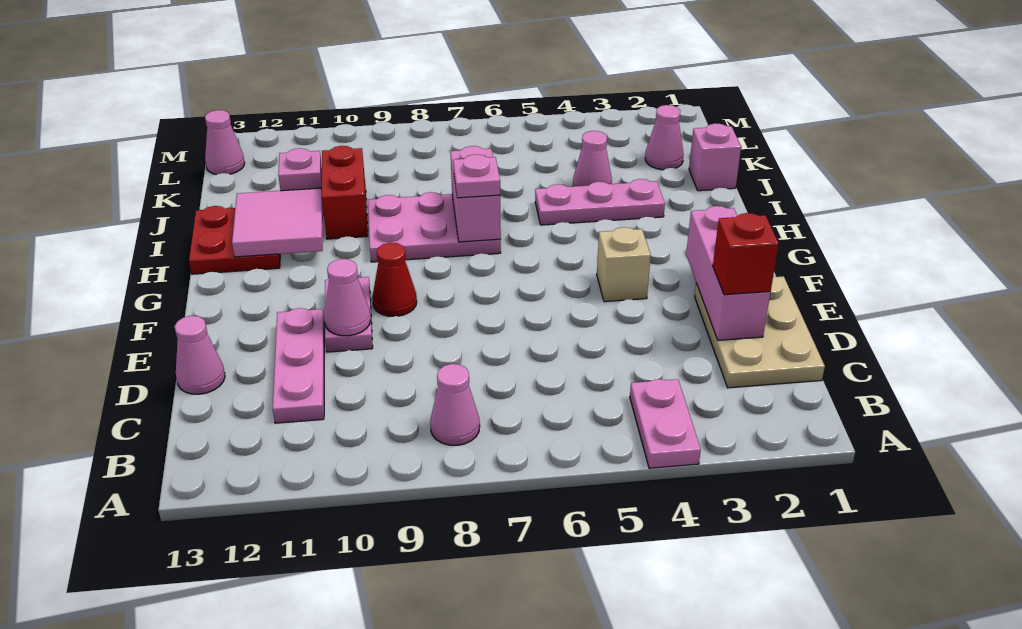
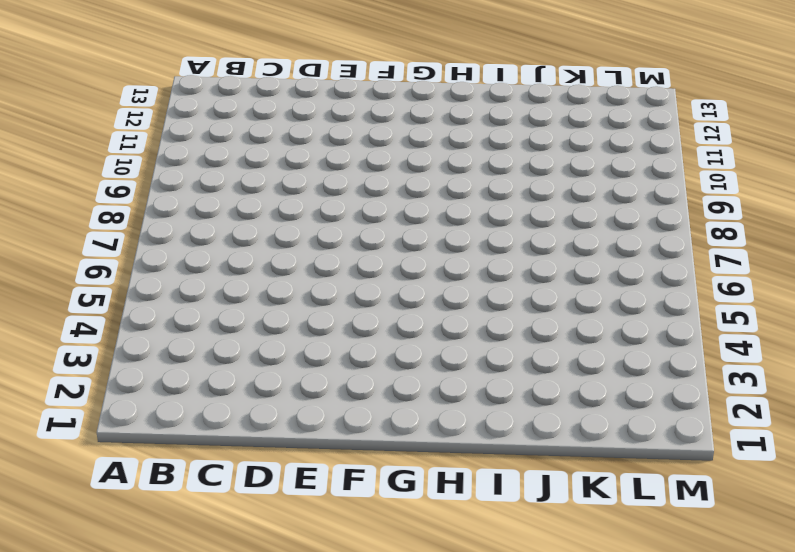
none -> pink 1x2 plate [630,379,701,468]
none -> pink 1x1 cone [430,364,480,445]
none -> tan 2x3 plate [695,276,825,388]

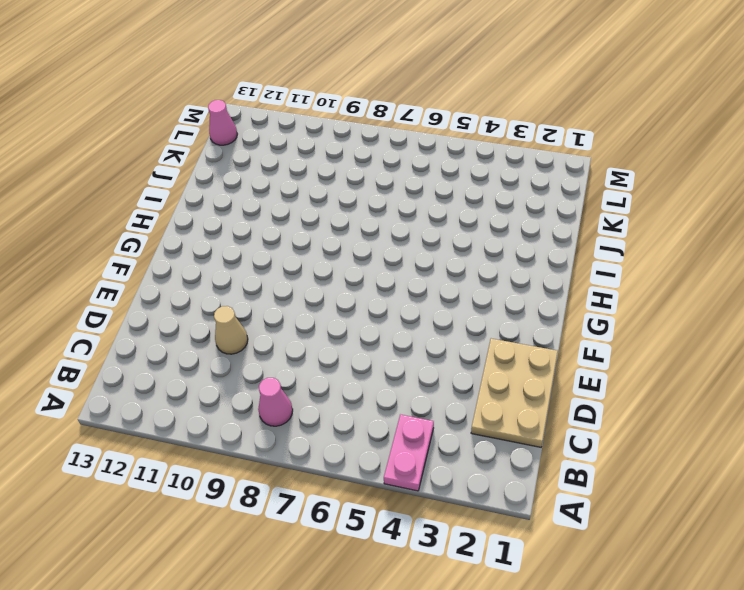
tan 1x1 cone [214,306,248,354] -> none
none -> pink 1x3 plate [273,308,324,423]
none -> pink 1x1 cone [175,316,225,394]
none -> pink 1x2 plate [325,277,373,352]

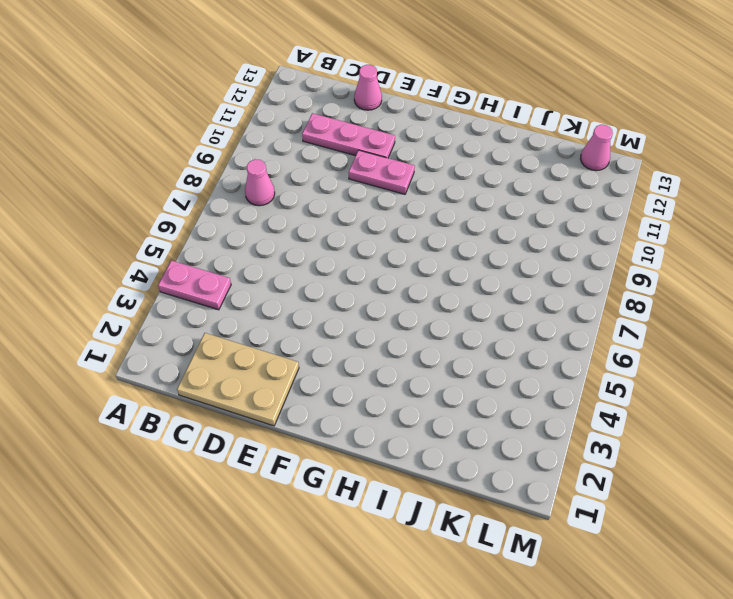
none -> tan 1x1 brick [597,227,651,302]
none -> red 1x1 cone [372,243,417,316]
none -> pink 2x3 plate [368,192,501,262]

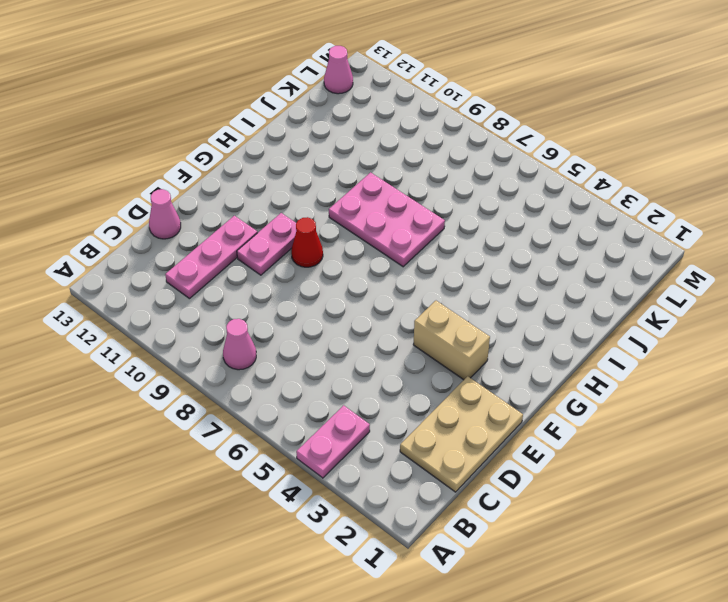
tan 1x2 brick [413,301,490,380] -> tan 1x1 brick [597,227,651,302]
none -> red 2x2 plate [189,206,280,274]
none -> pink 1x3 plate [535,179,665,225]
none -> red 1x2 brick [322,146,368,239]

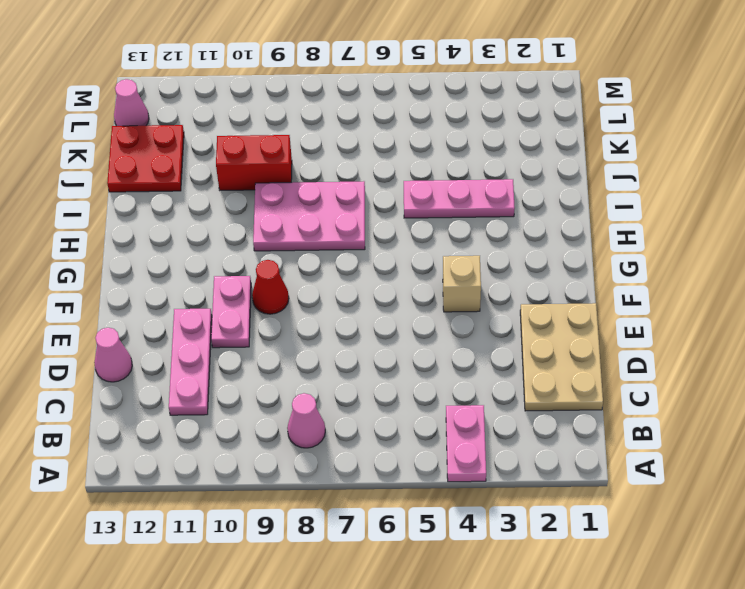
red 1x2 brick [216,135,292,190] -> red 1x2 brick turned to [322,146,368,239]
red 2x2 plate [107,125,184,192] -> red 2x2 plate moved to [189,206,280,274]
none -> pink 1x1 brick [689,123,741,191]
none -> pink 1x1 cone [573,131,612,186]
none -> pink 1x1 brick [278,148,324,215]

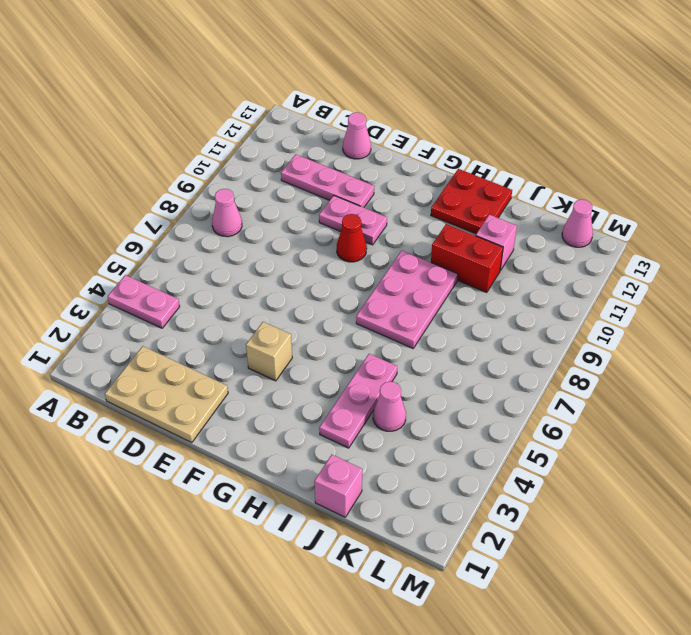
none -> pink 1x1 cone [645,105,683,170]
none -> pink 1x3 brick [686,206,771,340]
none -> pink 1x1 cone [324,259,371,336]

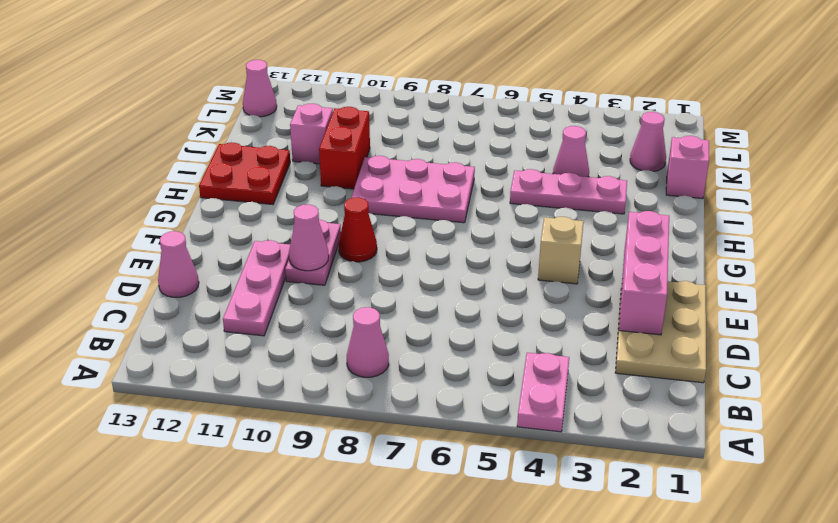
none -> pink 1x2 brick [451,146,501,242]
none -> pink 2x2 tile [232,188,323,257]
none -> red 1x1 brick [713,213,779,295]

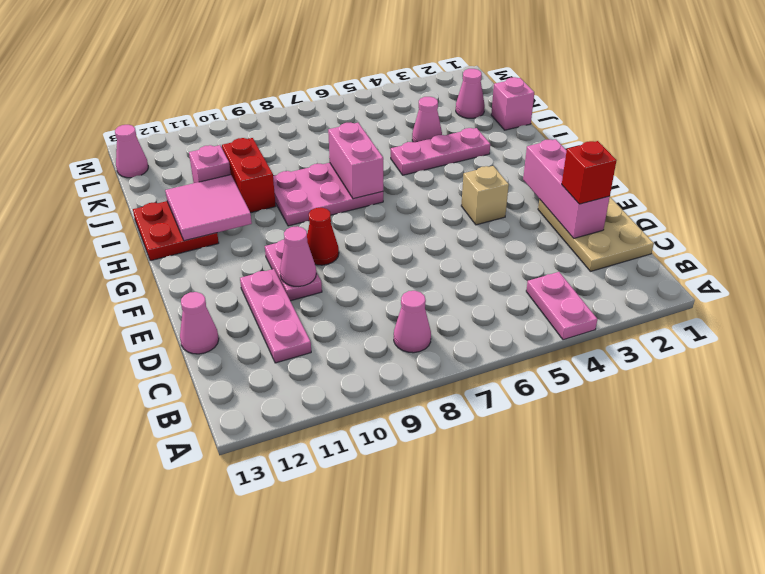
none -> pink 1x1 plate [453,154,500,198]

